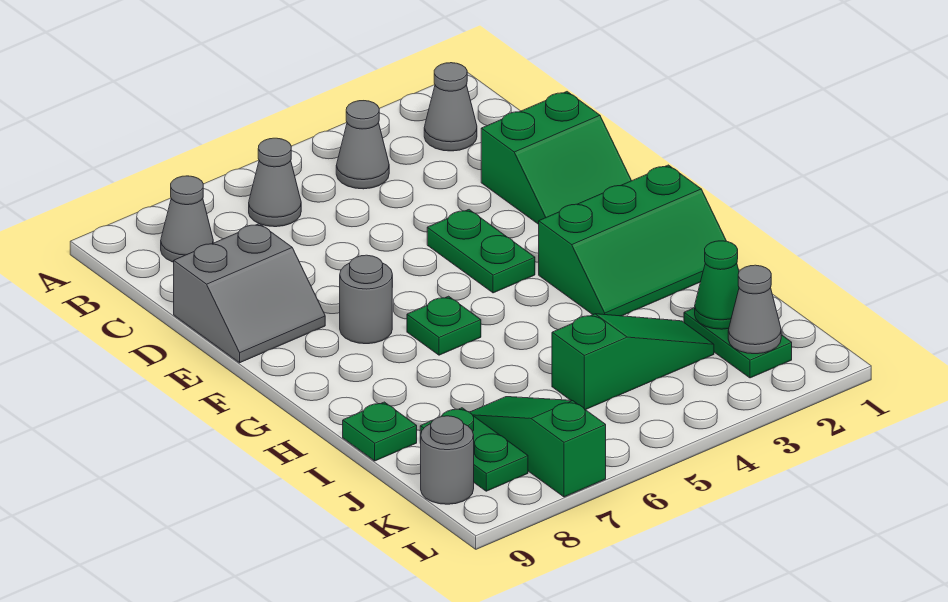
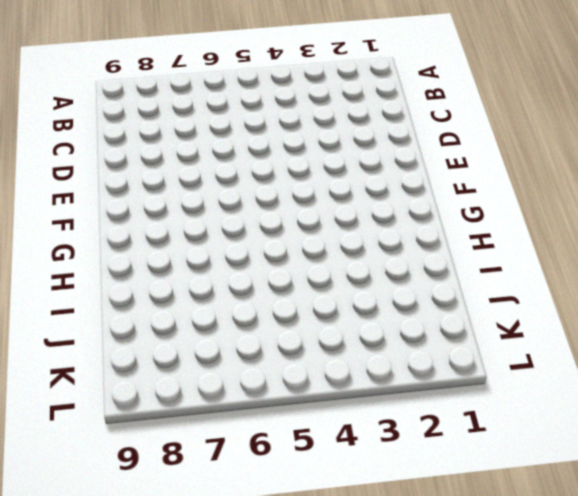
none -> grey 1x1 cone [424,63,477,151]
none -> grey 1x1 cone [336,101,389,189]
none -> grey 1x1 cone [249,138,301,227]

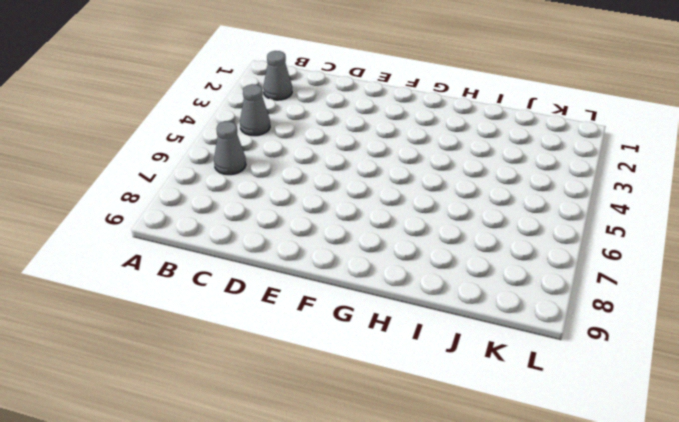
none -> grey 1x1 cone [161,176,213,262]
none -> green 2x2 slope [481,92,631,224]
none -> grey 2x2 slope [174,224,325,363]

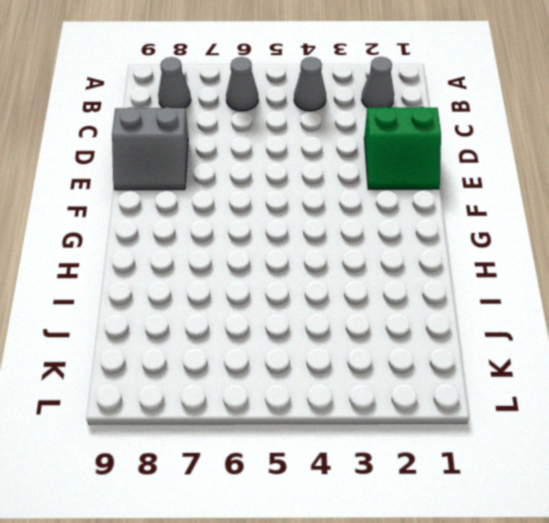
none -> green 1x2 plate [427,210,535,293]
none -> grey 1x1 round brick [340,255,392,344]
none -> green 2x3 slope [539,165,726,316]

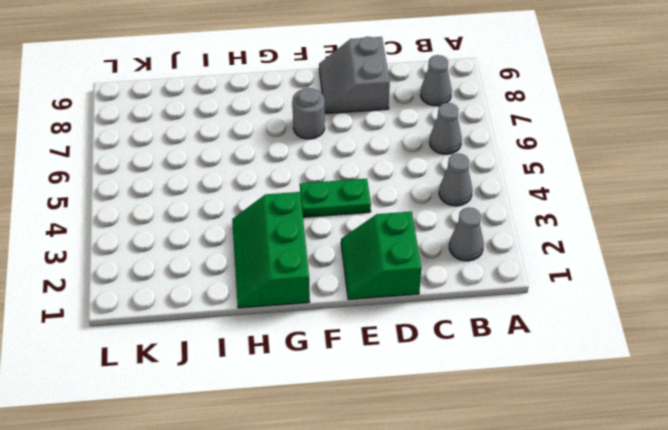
none -> green 1x1 plate [407,296,481,355]
none -> green 1x1 plate [343,402,417,461]
none -> green 1x2 plate [684,308,792,378]

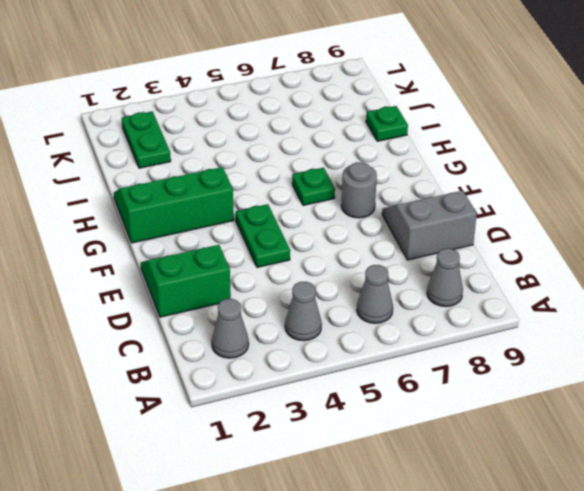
none -> green 1x3 slope [552,314,714,410]
none -> green 1x3 slope [470,397,606,497]
none -> green 1x2 plate [420,408,528,491]

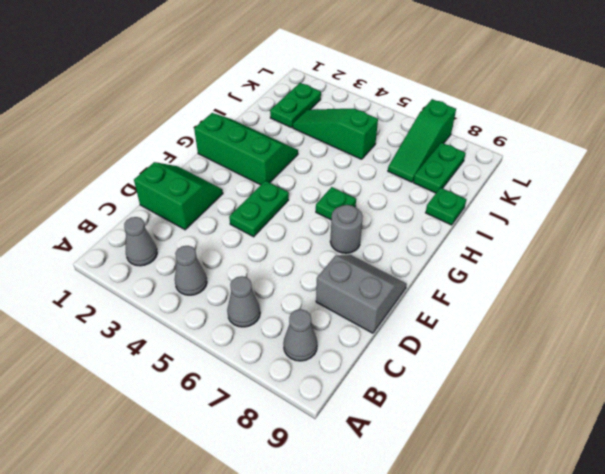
none -> grey 1x1 round brick [421,416,474,504]
none -> green 1x1 cone [695,241,739,329]
none -> grey 1x1 cone [728,265,781,354]

